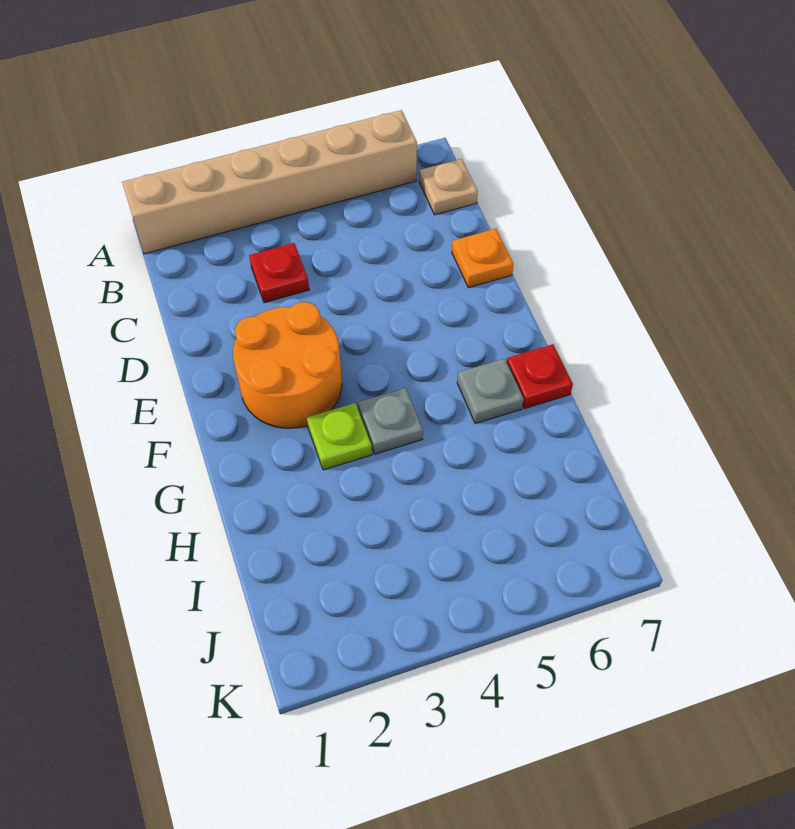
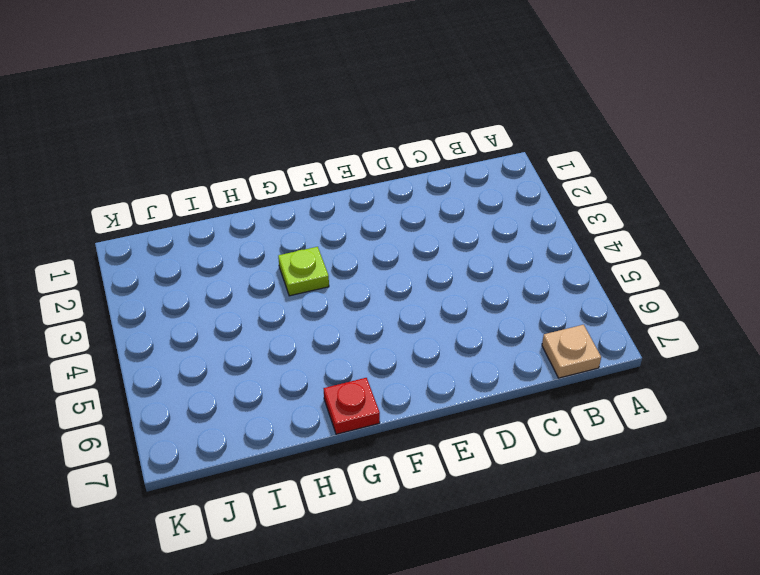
none -> tan 1x6 brick [122,110,417,254]
none -> red 1x1 plate [249,243,309,303]

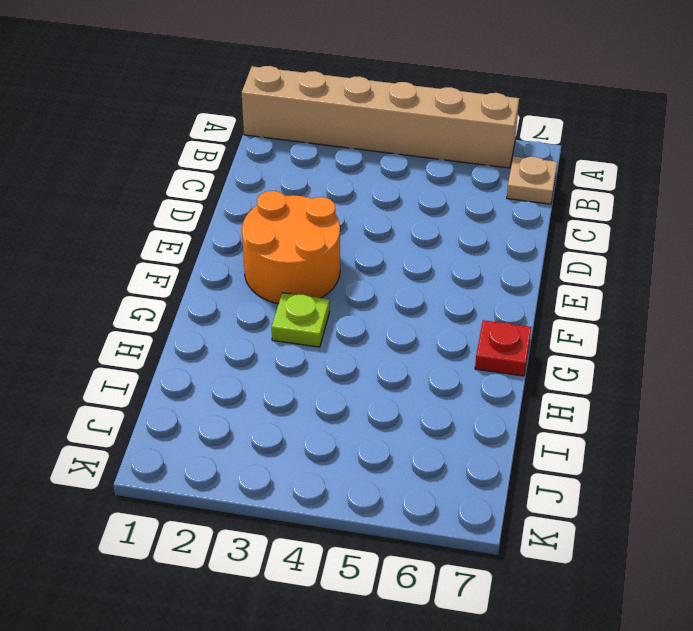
none -> red 1x1 plate [249,243,309,303]
none -> orange 1x1 plate [452,229,513,288]

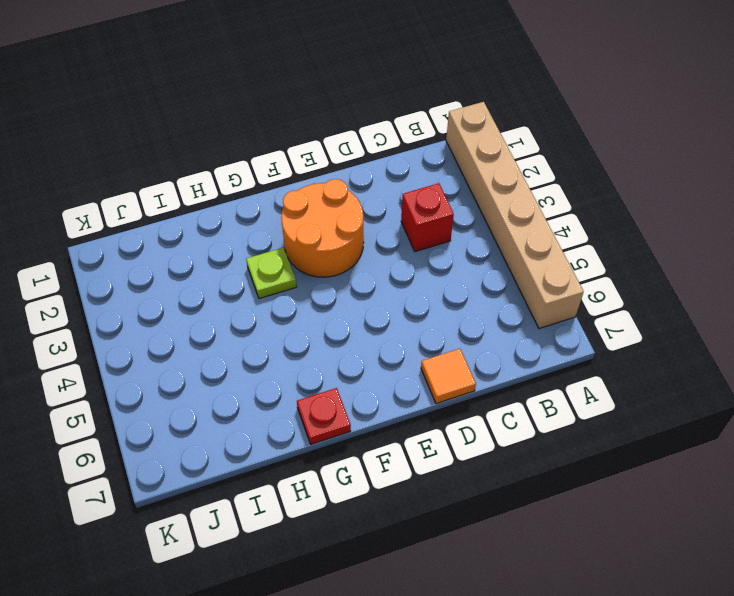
red 1x1 brick [401,183,454,252] -> red 1x1 plate [249,243,309,303]
orange 1x1 tile [421,349,476,403] -> orange 1x1 plate [452,229,513,288]
none -> tan 1x1 plate [419,159,478,215]
none -> grey 1x1 plate [358,388,423,454]

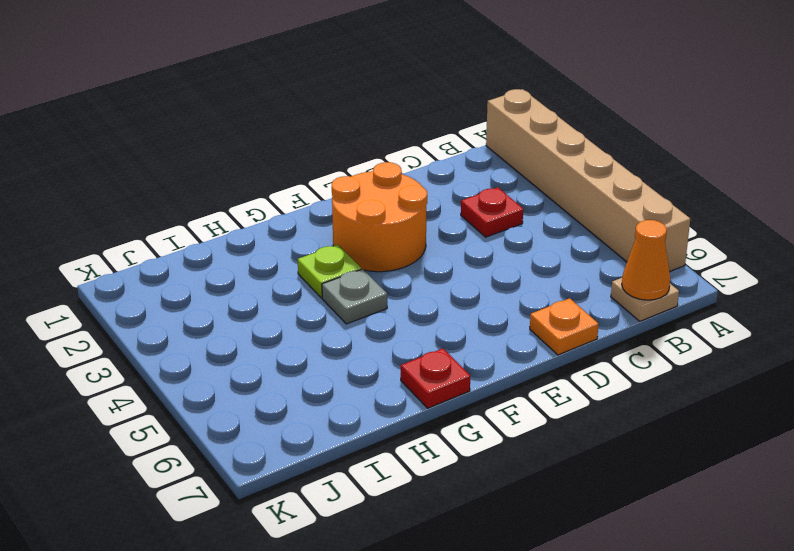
orange 1x1 cone [622,220,670,300] -> none
none -> grey 1x1 plate [457,359,524,424]

